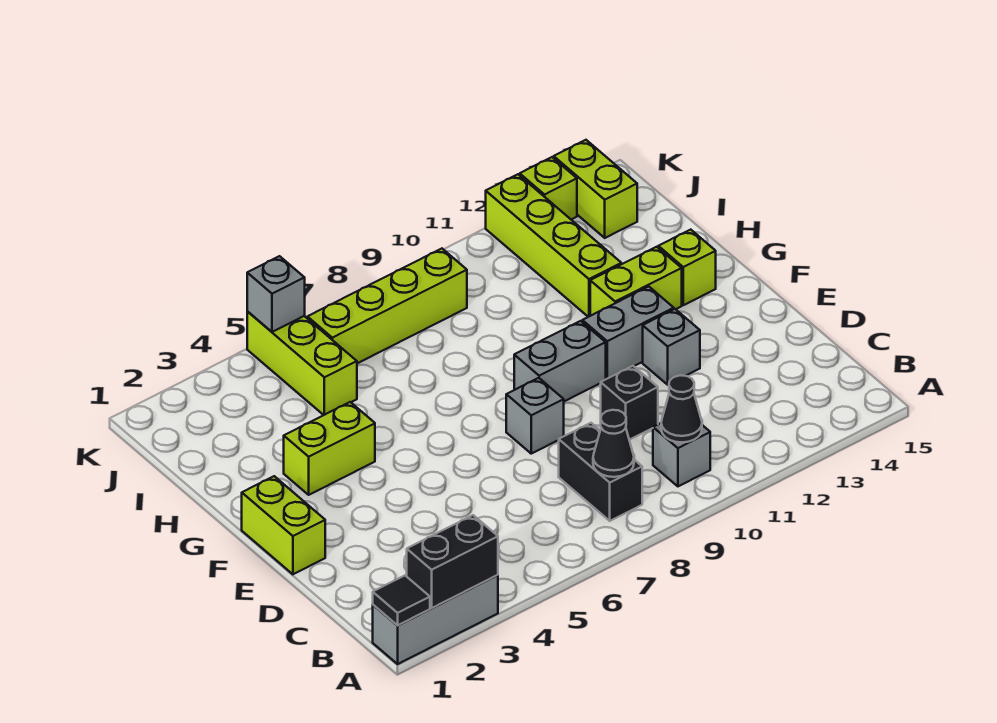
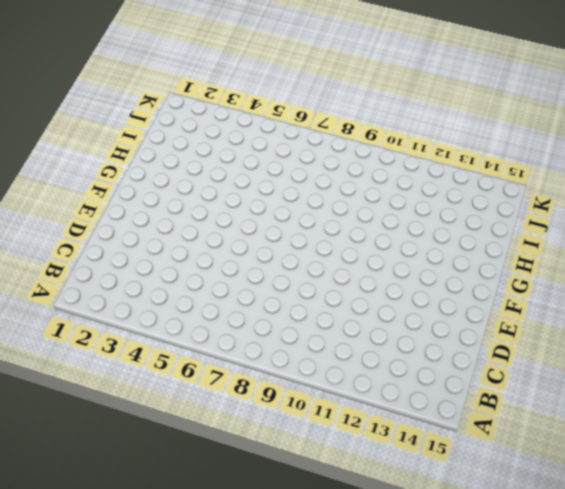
none -> grey 1x3 brick [373,575,498,664]
none -> black 1x2 brick [559,423,642,521]
none -> grey 1x1 brick [653,423,710,486]

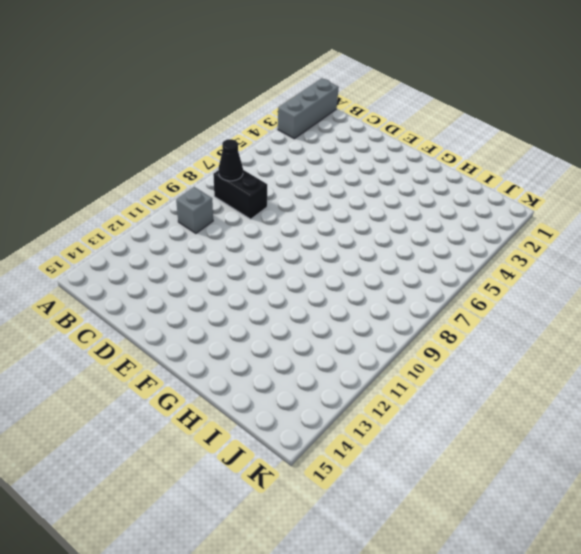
none -> black 1x1 brick [601,366,658,440]
none -> lime 1x2 brick [242,476,325,574]
none -> grey 1x1 brick [506,378,564,454]

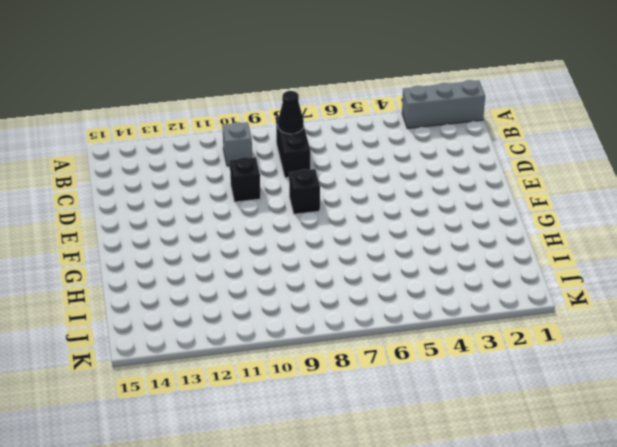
black 1x1 brick [289,169,320,214] -> grey 1x1 brick [506,378,564,454]
none -> lime 1x2 brick [242,476,325,574]
none -> grey 1x1 brick [643,309,700,385]
none -> grey 1x2 brick [514,321,606,401]

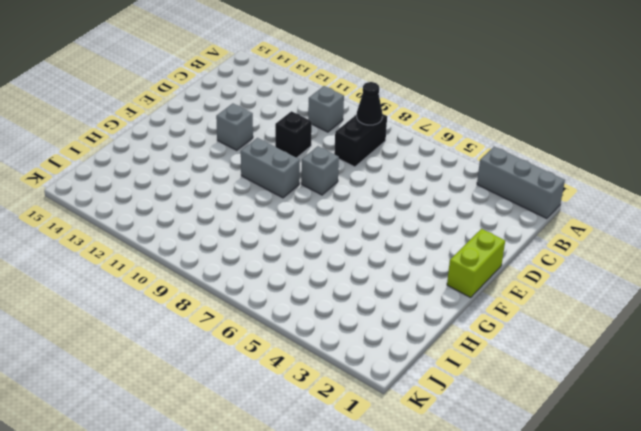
none -> grey 1x2 brick [582,286,674,379]
none -> lime 1x2 brick [284,402,375,495]
none -> lime 1x2 brick [590,247,682,316]

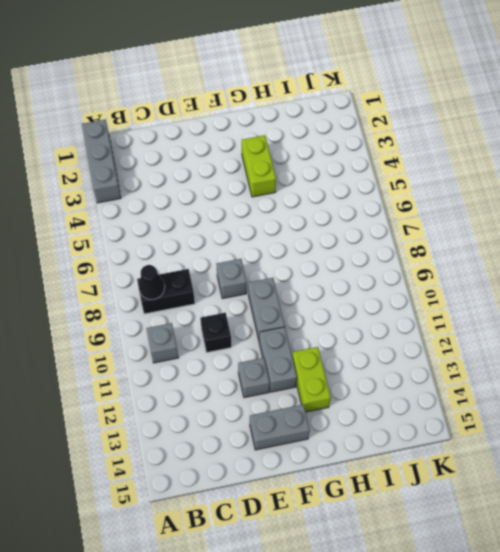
grey 1x2 brick [250,405,310,450] -> none
none -> lime 1x2 brick [242,476,325,574]
none -> lime 1x1 brick [658,230,716,305]
none -> lime 1x4 brick [486,174,621,317]

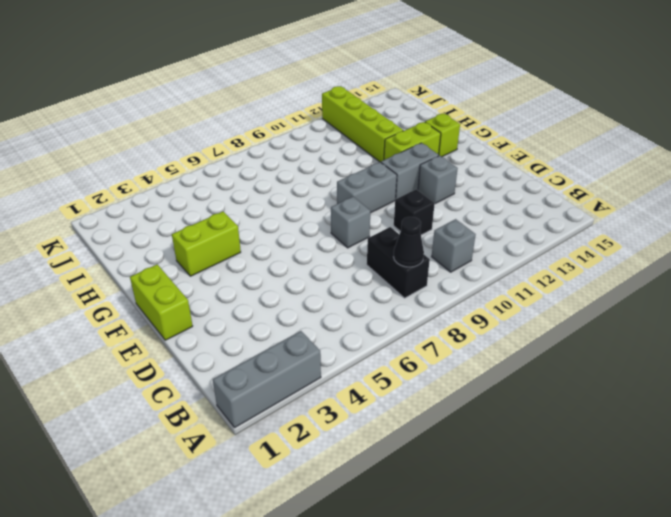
none -> lime 1x3 brick [247,311,357,415]
none -> lime 1x4 brick [307,249,467,363]
none -> lime 1x2 brick [554,140,637,238]

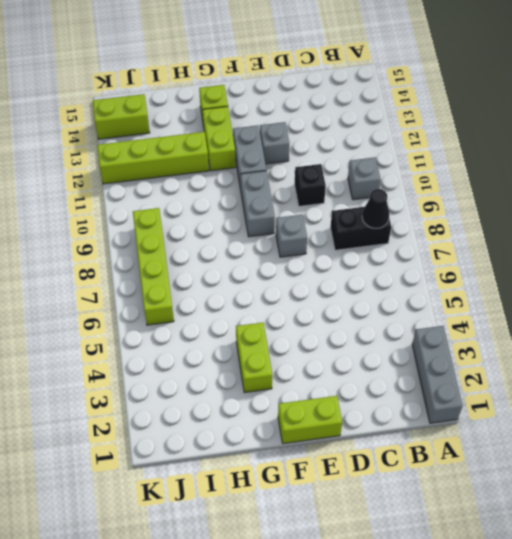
none -> lime 1x3 brick [247,311,357,415]
none -> lime 1x1 brick [520,157,577,219]
none -> black 1x1 tile [373,576,430,626]

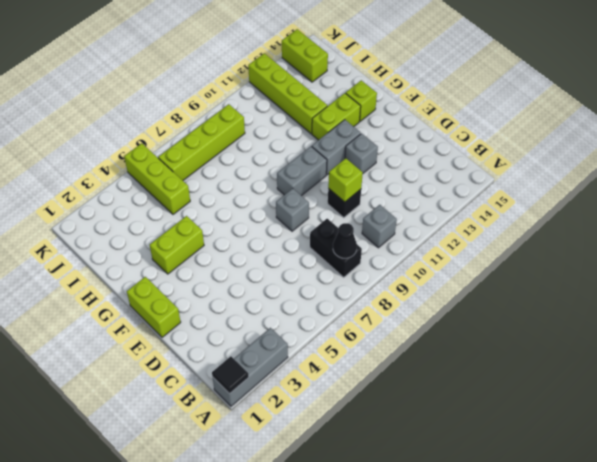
lime 1x1 brick [328,158,363,202] -> lime 1x1 brick moved to [520,157,577,219]
none -> black 1x2 brick [407,515,498,608]
none -> black 1x1 cone [661,375,702,442]
none -> grey 1x1 brick [247,256,305,332]

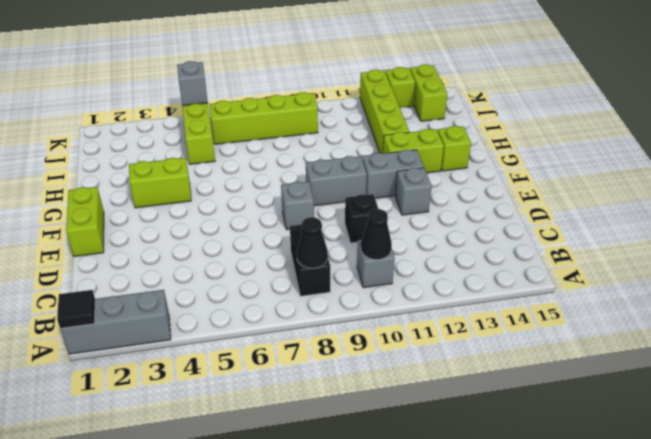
none -> black 1x2 brick [407,515,498,608]

